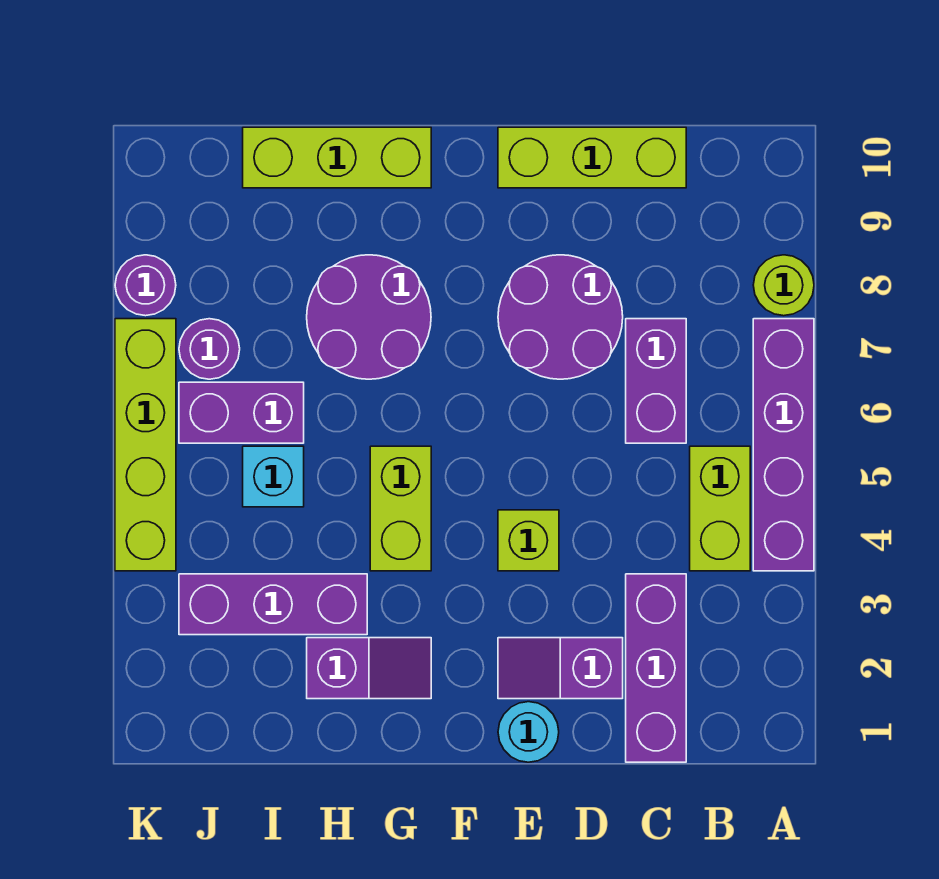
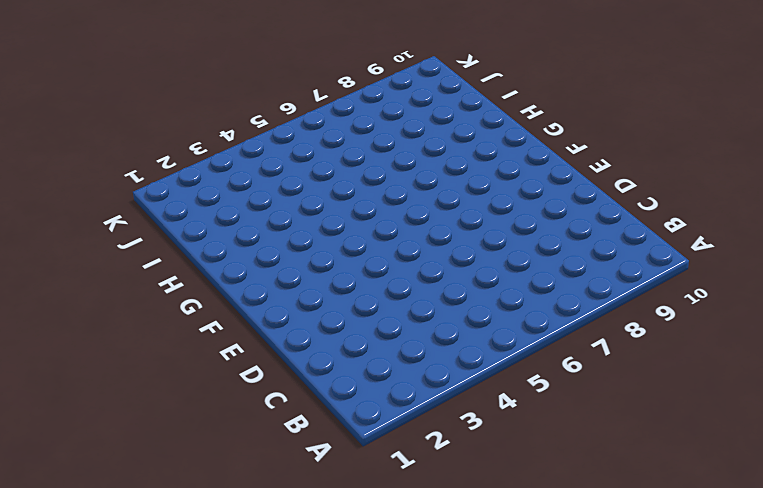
none -> purple 1x4 brick [753,319,814,571]
none -> lime 1x1 round brick [753,255,814,316]
none -> lime 1x2 brick [690,446,750,571]

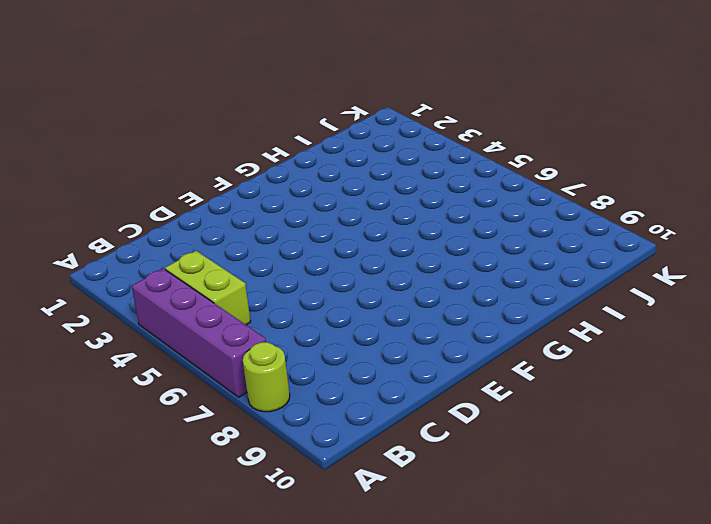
none -> purple 1x3 brick [626,574,686,762]
none -> purple 1x2 brick [626,319,686,443]
none -> lime 1x3 brick [498,127,686,188]

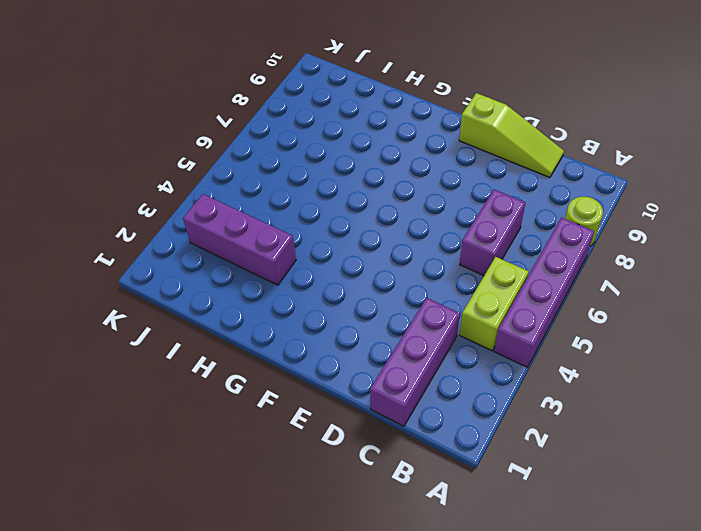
lime 1x3 slope [459,93,564,177] -> lime 1x3 brick [498,127,686,188]
none -> purple 1x2 slope [498,638,623,699]
none -> purple 2x2 round brick [498,255,623,379]
none -> cyan 1x1 round brick [498,702,559,762]

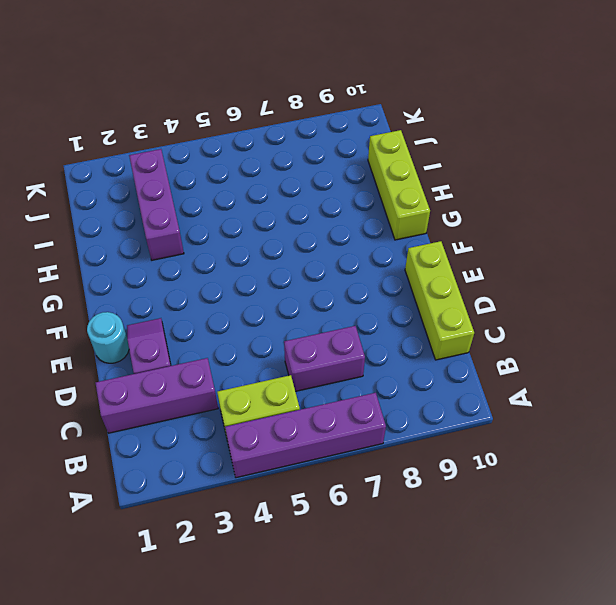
none -> lime 1x1 round brick [753,255,814,316]
none -> purple 2x2 round brick [498,255,623,379]
none -> lime 1x1 brick [498,510,559,571]

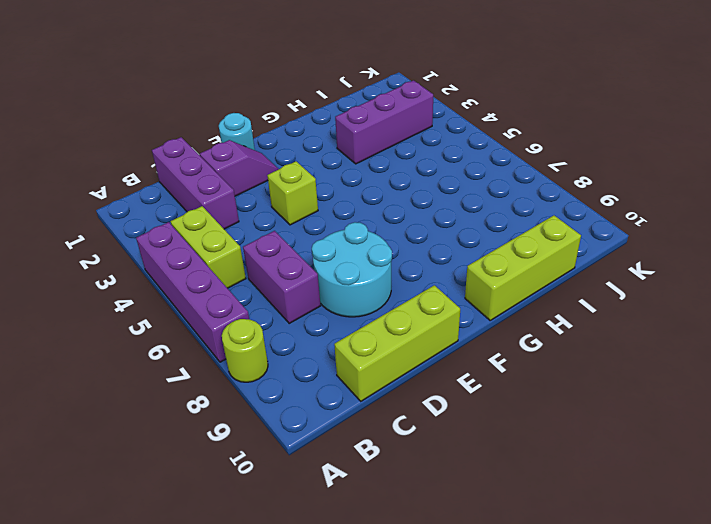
cyan 2x2 round brick [312,222,392,317] -> purple 2x2 round brick [498,255,623,379]
none -> purple 1x2 slope [307,638,431,699]
none -> lime 1x2 brick [370,446,431,571]
none -> purple 2x2 round brick [307,255,431,379]

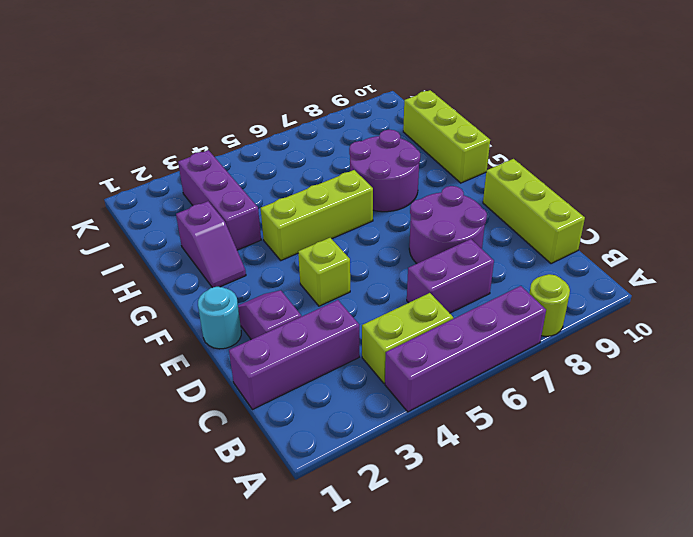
lime 1x3 brick [261,170,373,260] -> lime 1x2 brick [370,446,431,571]
none -> cyan 1x1 brick [243,446,304,507]
none -> purple 1x2 brick [179,382,304,443]
none -> purple 1x1 round brick [179,319,240,379]

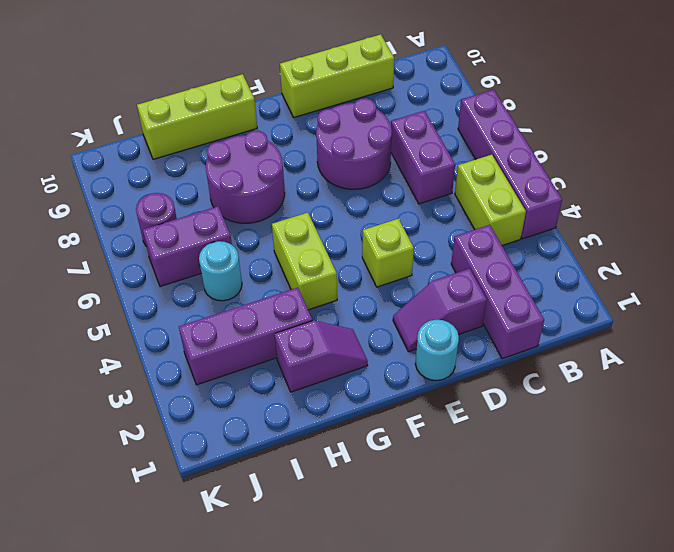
cyan 1x1 round brick [199,241,242,301] -> cyan 1x1 brick [243,446,304,507]
none -> lime 1x1 round brick [753,255,814,316]
none -> lime 1x4 brick [115,319,176,571]
none -> purple 1x1 round brick [115,255,176,316]

